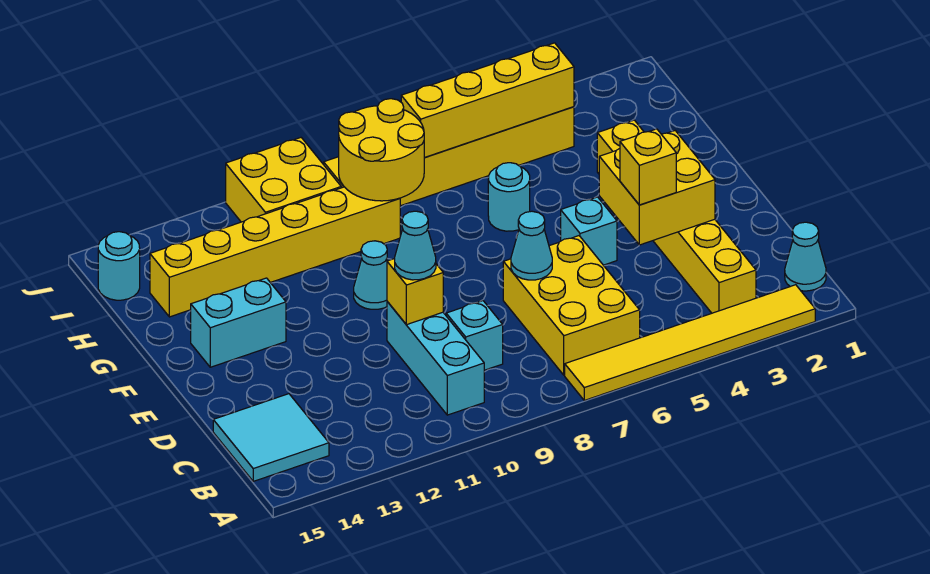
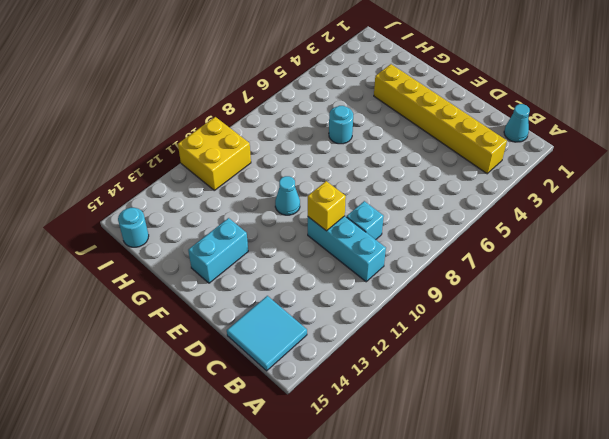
none -> yellow 1x6 tile [565,285,815,400]
none -> yellow 2x3 brick [503,236,640,375]
none -> cyan 1x1 brick [561,197,617,265]

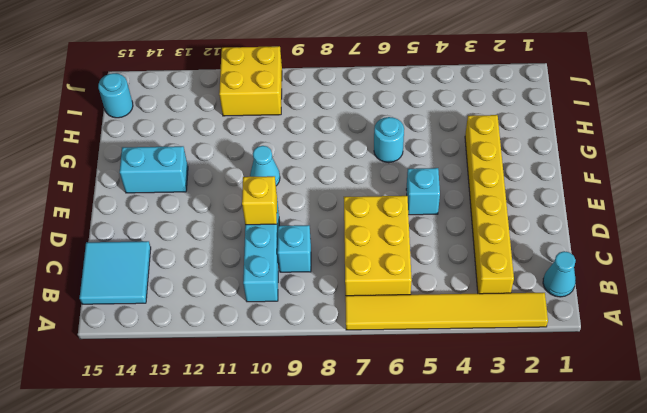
none -> yellow 1x6 brick [150,187,400,317]
none -> yellow 1x6 brick [324,107,574,206]
none -> yellow 2x2 brick [599,131,715,245]

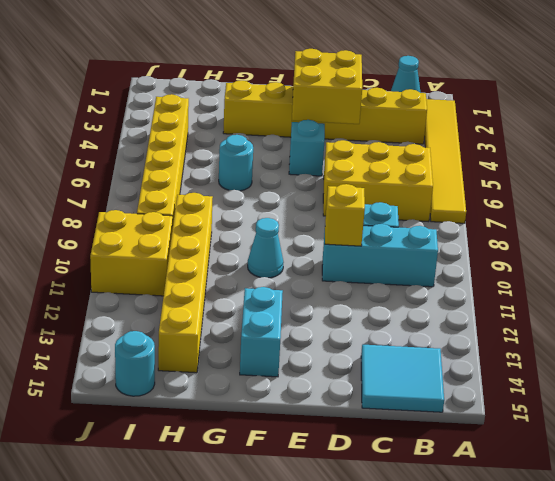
none -> cyan 1x1 cone [511,211,552,280]
none -> yellow 2x2 round brick [339,99,424,201]
none -> yellow 1x4 brick [401,43,574,158]

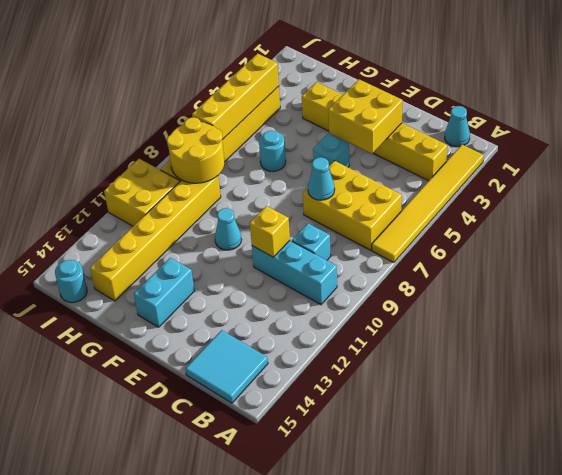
none -> yellow 1x1 brick [620,129,676,205]
none -> cyan 1x1 cone [395,211,436,280]

